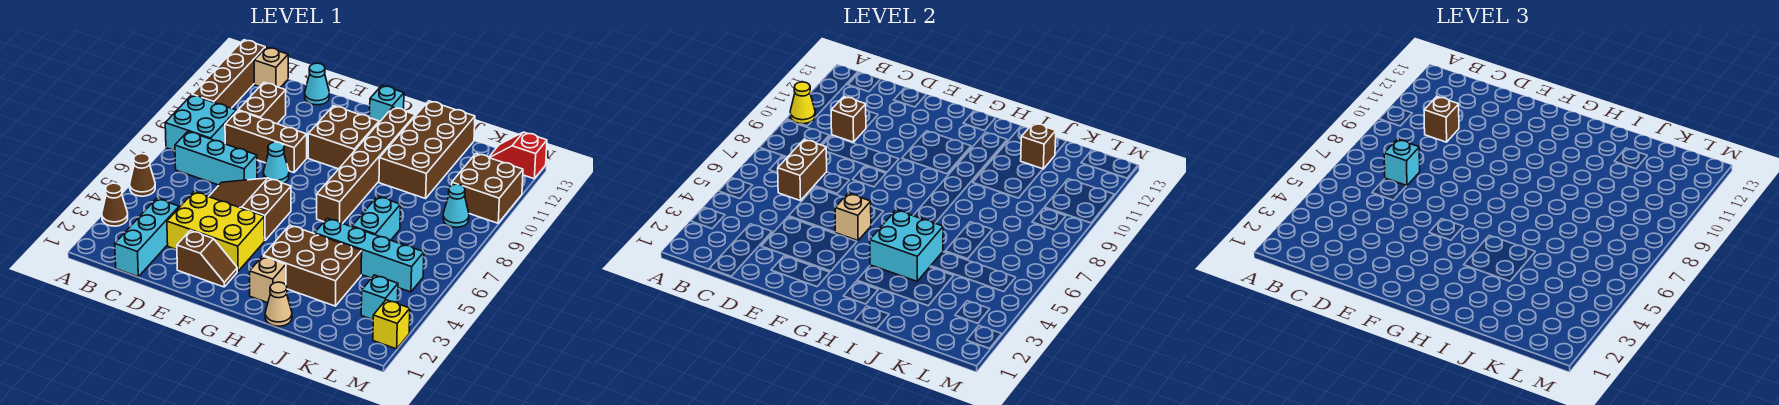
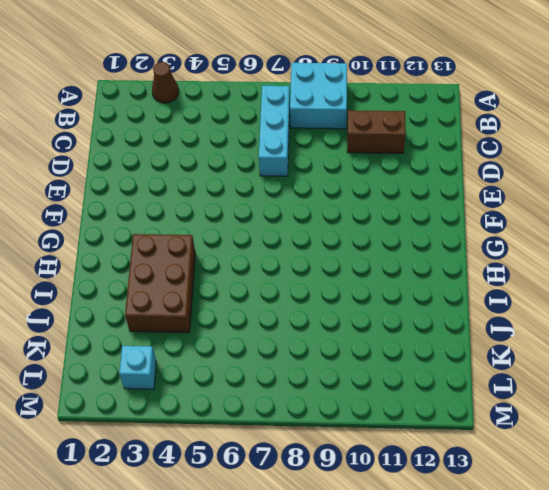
none -> brown 1x1 cone [130,154,155,196]
none -> brown 1x4 brick [192,40,265,108]
none -> tan 1x1 brick [254,47,288,88]
none -> cyan 1x3 brick [115,198,179,277]

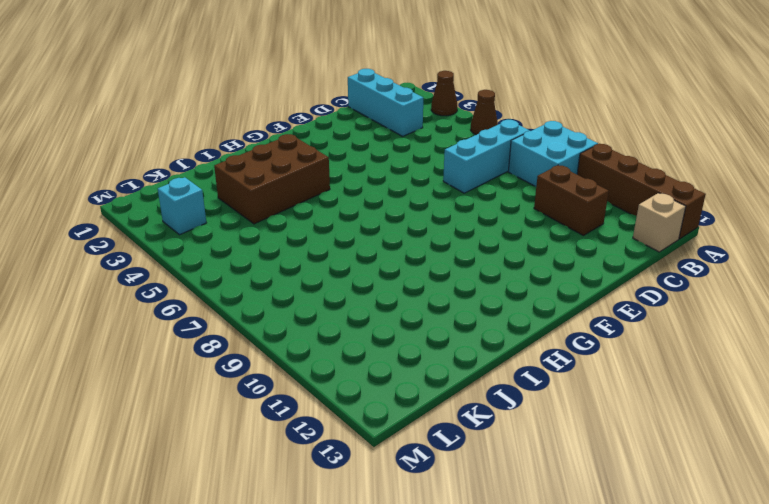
none -> brown 1x3 brick [225,111,307,173]
none -> yellow 2x3 brick [167,192,265,271]
none -> brown 2x3 slope [209,178,291,240]
none -> cyan 1x1 cone [305,63,329,105]

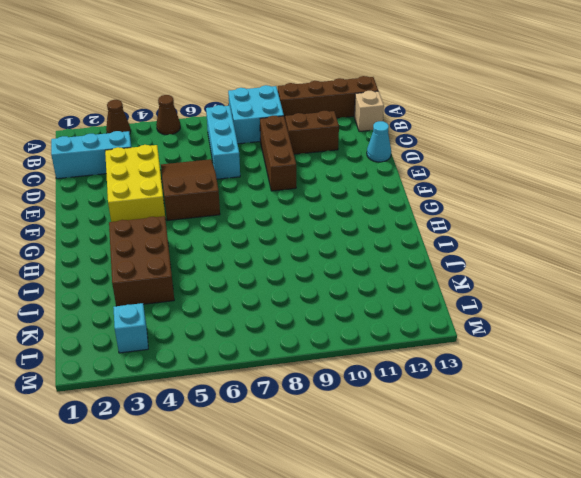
none -> brown 1x2 slope [177,230,237,287]
none -> cyan 1x1 cone [264,142,289,183]
none -> brown 2x2 brick [308,106,379,169]
none -> cyan 1x1 brick [370,85,404,122]

